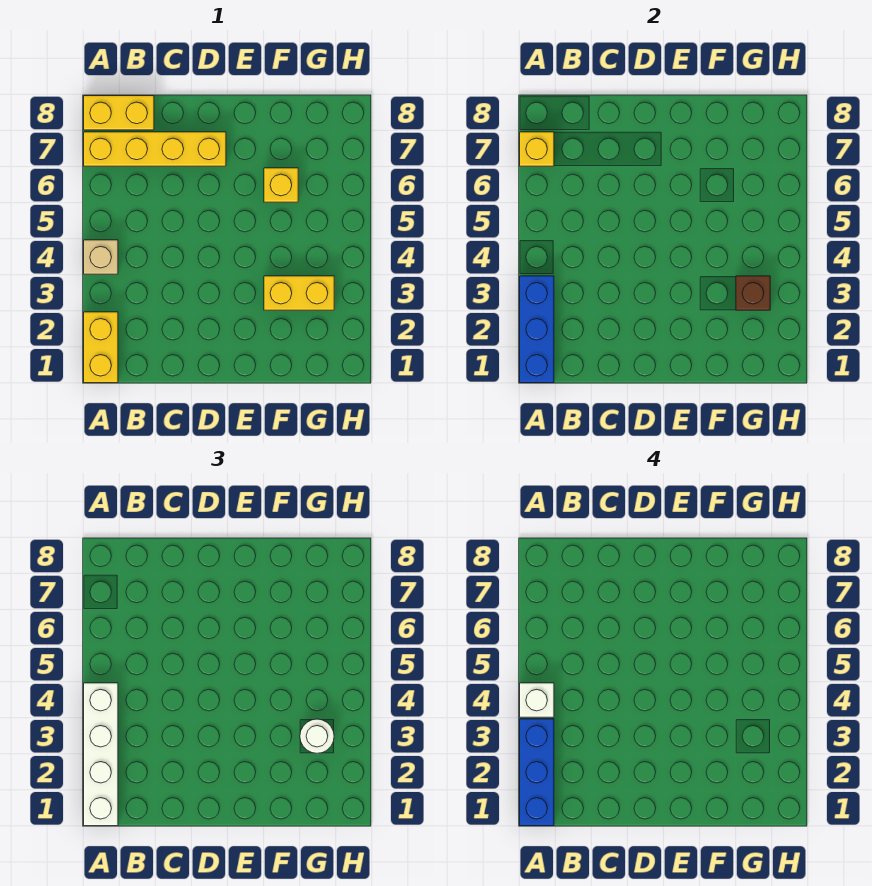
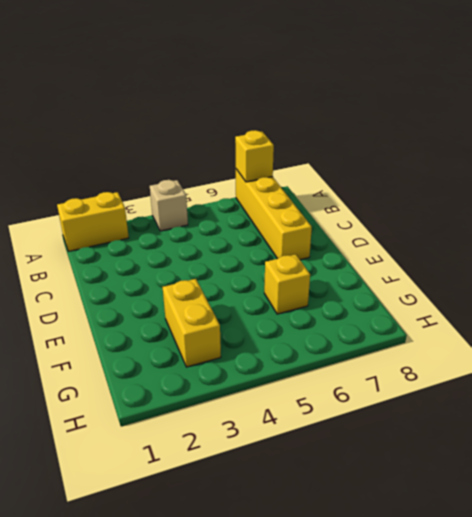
none -> yellow 1x2 brick [84,96,154,130]
none -> blue 1x3 brick [520,276,554,383]
none -> brown 1x1 brick [736,276,770,310]

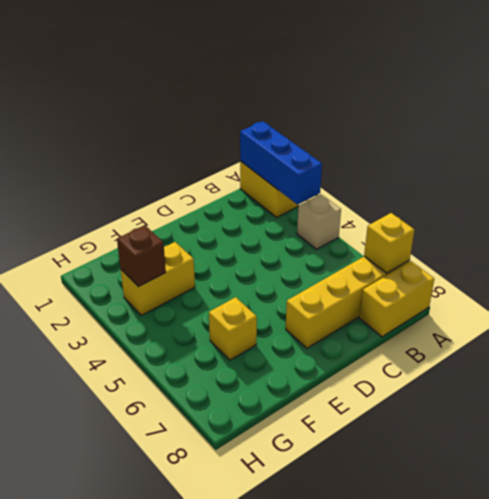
none -> white 1x4 brick [84,683,118,826]
none -> white 1x1 round brick [300,719,334,753]
none -> blue 1x3 brick [520,719,554,826]

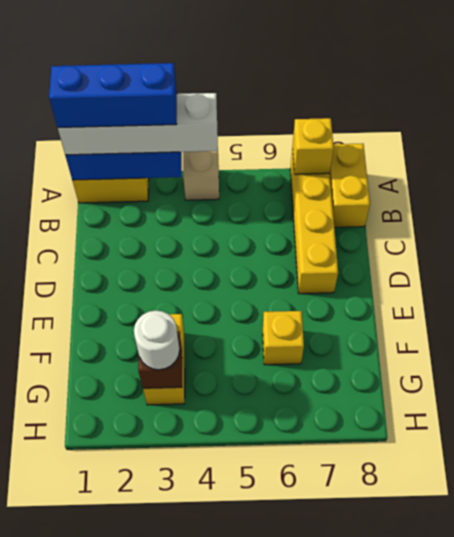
none -> white 1x1 brick [520,683,554,717]

